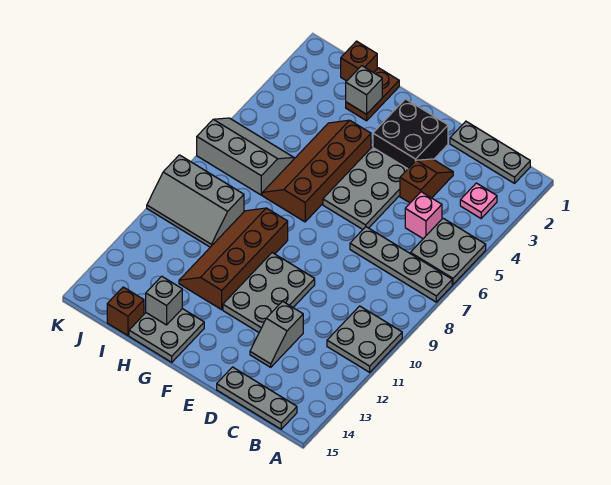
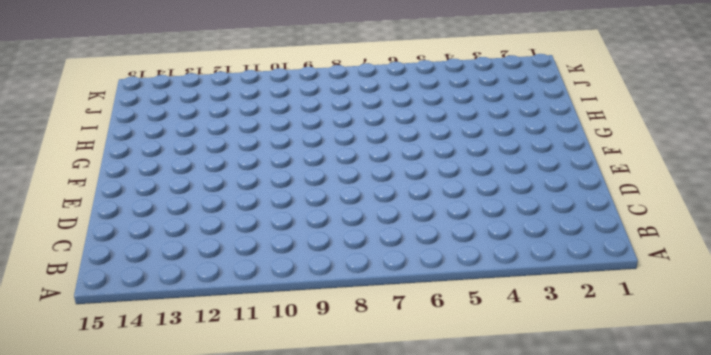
none -> grey 2x2 plate [410,218,486,285]
none -> grey 1x4 plate [350,227,452,302]
none -> grey 2x2 plate [327,306,402,372]

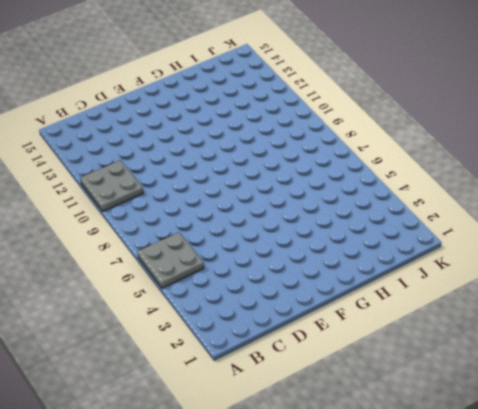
none -> grey 1x4 plate [350,227,452,302]
none -> grey 1x3 plate [450,121,530,183]
none -> pink 1x1 plate [460,183,497,218]

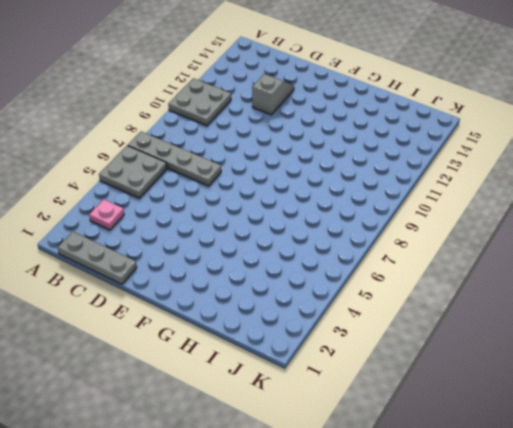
none -> grey 1x3 plate [217,367,297,429]
none -> pink 1x1 brick [405,192,442,239]
none -> brown 1x2 slope [400,159,453,203]

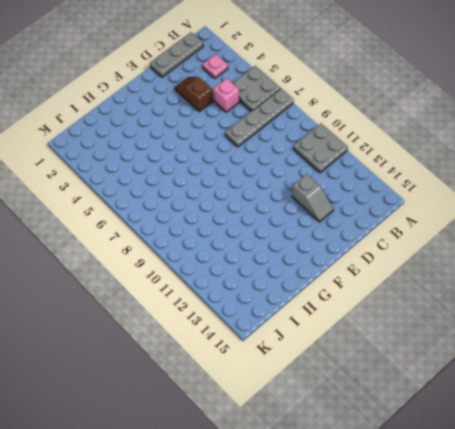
none -> grey 1x3 plate [217,367,297,429]
none -> black 2x2 brick [373,99,448,169]
none -> grey 2x3 plate [323,147,407,229]

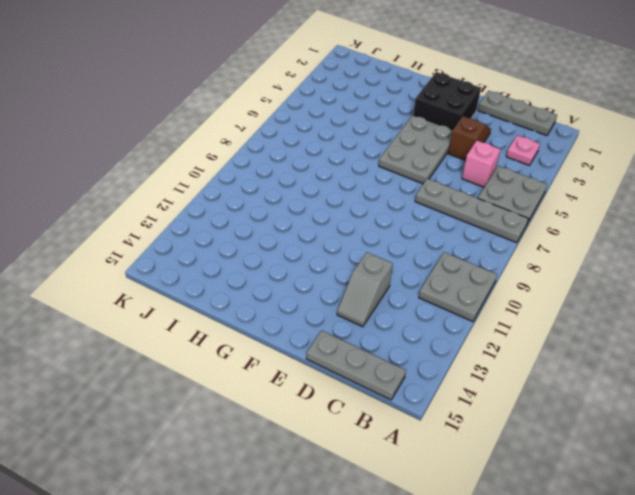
none -> grey 2x3 plate [223,253,315,332]
none -> brown 2x4 slope [262,120,371,222]
none -> brown 2x4 slope [179,208,288,310]

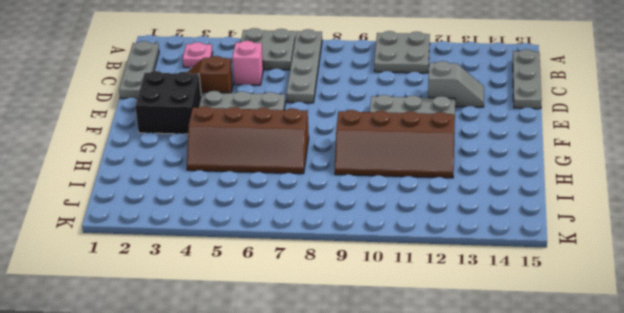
none -> grey 2x2 plate [129,309,204,362]
none -> brown 1x2 plate [346,68,399,121]
none -> brown 1x1 brick [341,41,377,81]

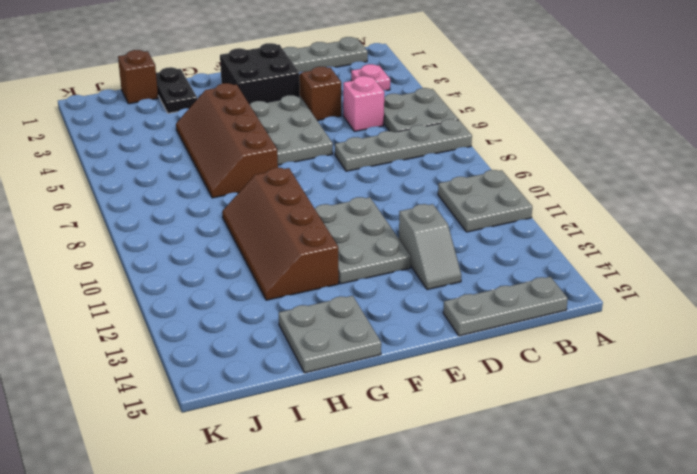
black 1x2 plate [156,67,197,113] -> brown 1x2 plate [346,68,399,121]
none -> grey 2x3 slope [197,118,294,195]
none -> grey 2x3 slope [147,155,244,247]
none -> brown 1x1 brick [107,287,144,336]

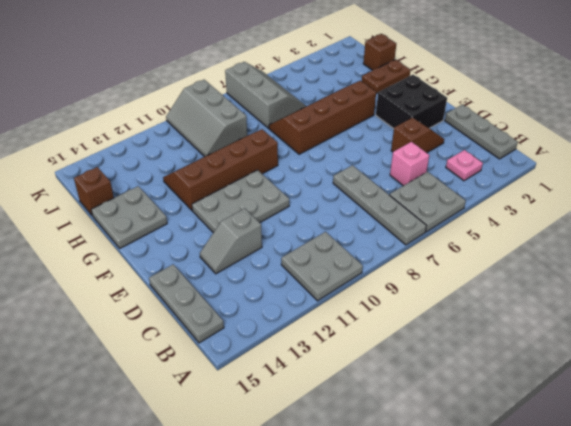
none -> grey 2x3 plate [323,147,407,229]
none -> grey 1x1 brick [346,66,382,114]
none -> grey 1x1 brick [146,276,182,325]

